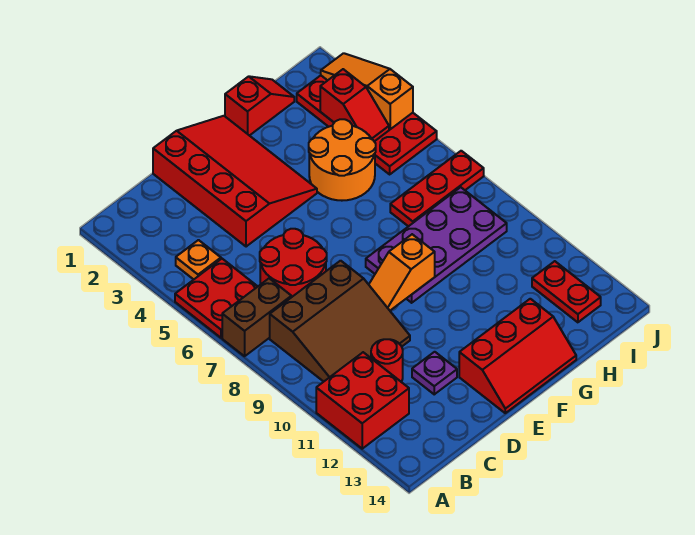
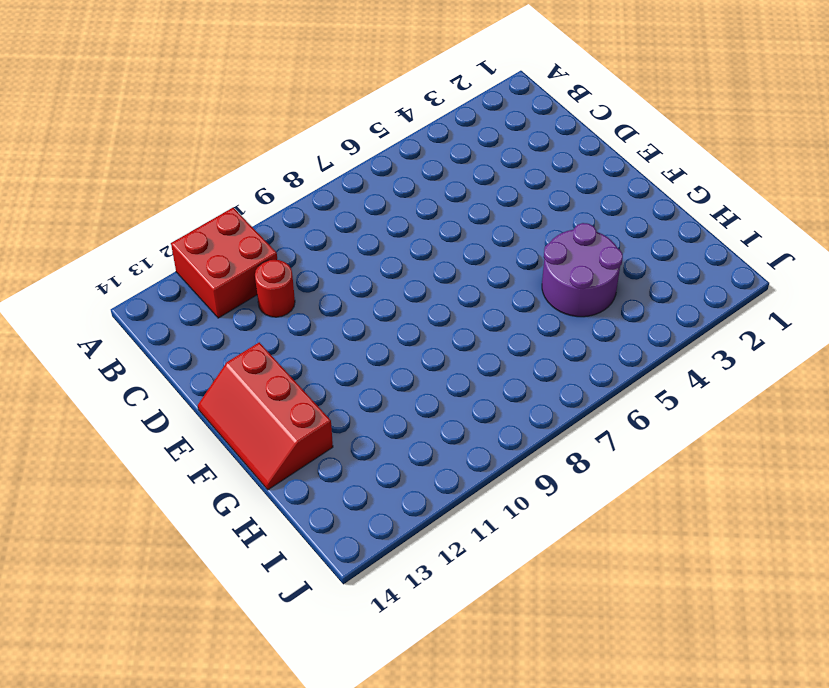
purple 2x2 round brick [542,223,623,317] -> orange 2x2 round brick [309,119,376,201]
none -> red 2x2 plate [175,259,258,338]
none -> brown 1x2 brick [222,278,291,356]
none -> orange 1x1 plate [176,240,221,279]

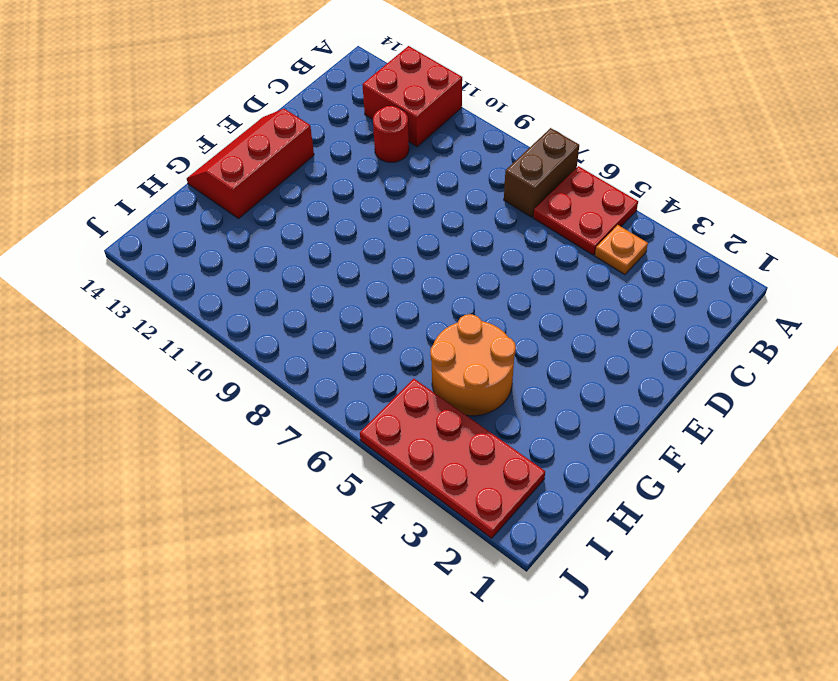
none -> brown 3x3 slope [270,261,410,382]
none -> red 2x2 round brick [260,229,327,297]
none -> red 3x4 slope [153,116,317,247]

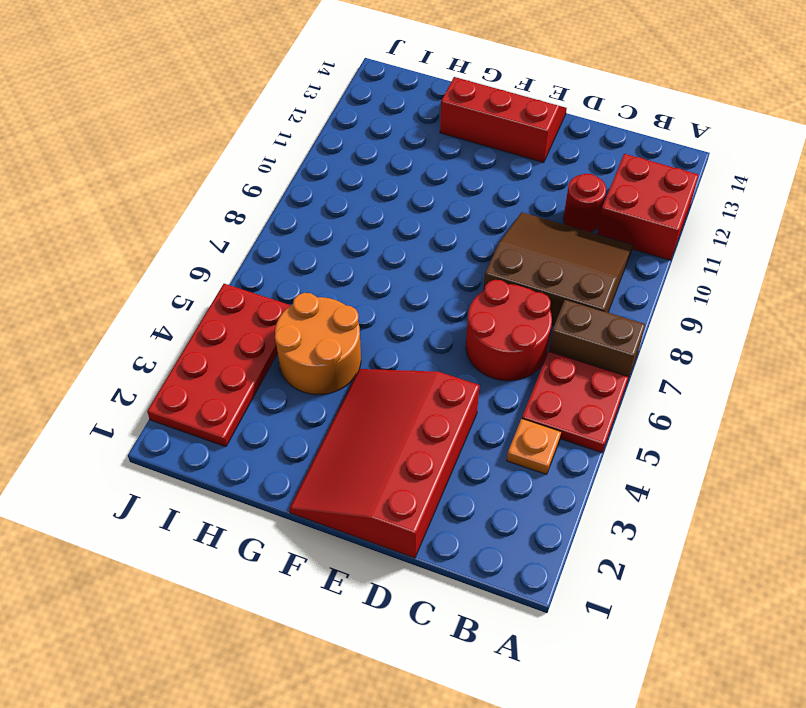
none -> purple 1x1 plate [412,352,457,394]
none -> purple 2x4 plate [366,187,507,303]
none -> red 1x2 slope [225,76,294,136]

